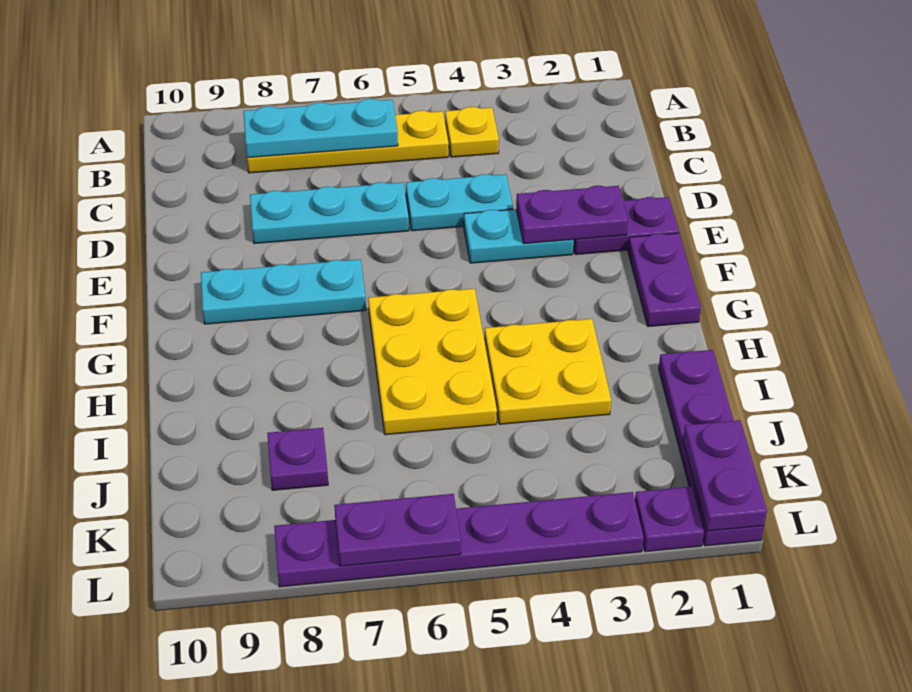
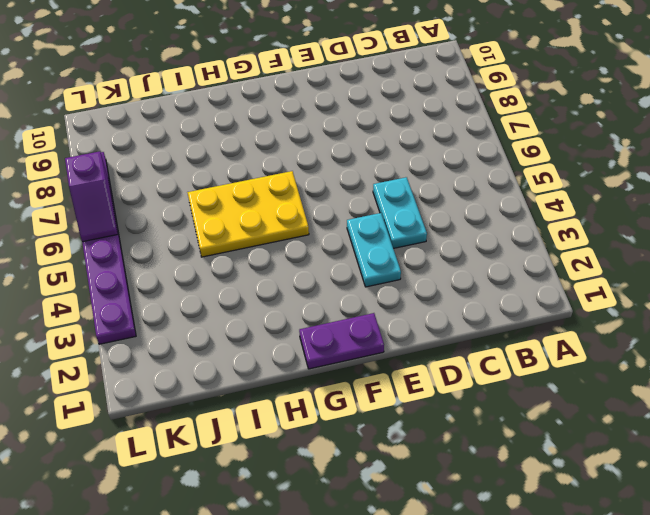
purple 1x2 slope [65,151,118,242] -> purple 1x2 plate [334,494,461,566]
none -> yellow 1x1 plate [445,107,499,157]
none -> yellow 1x4 plate [247,111,449,173]
none -> cyan 1x3 plate [250,182,409,244]

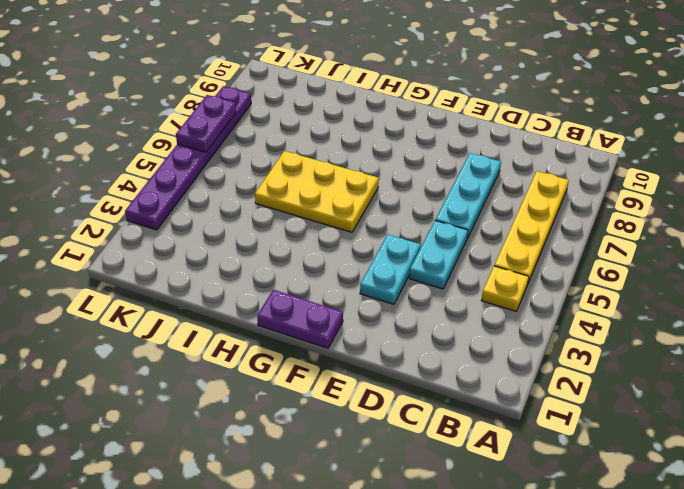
none -> purple 1x2 plate [573,197,679,254]
none -> cyan 1x3 plate [201,259,366,324]
none -> yellow 2x2 plate [484,319,611,424]

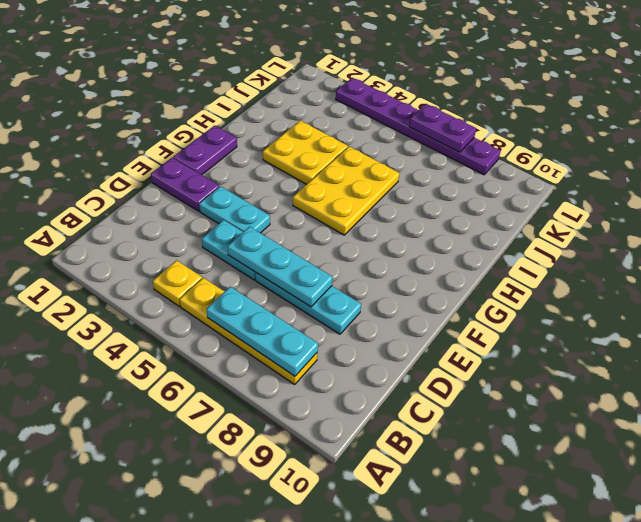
cyan 1x3 plate [228,227,333,307] -> cyan 1x3 plate moved to [201,259,366,324]
none -> purple 1x4 plate [659,350,764,546]
none -> purple 1x1 plate [267,428,328,490]
none -> purple 1x1 plate [635,487,704,552]

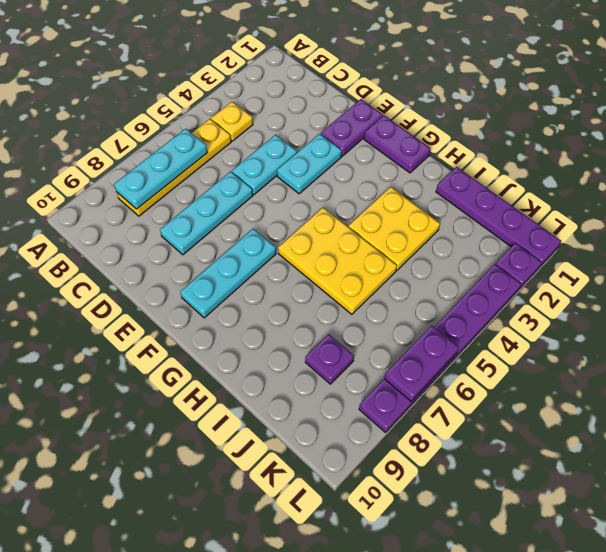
none -> purple 1x2 plate [516,186,628,244]
none -> purple 1x2 plate [683,420,767,531]

